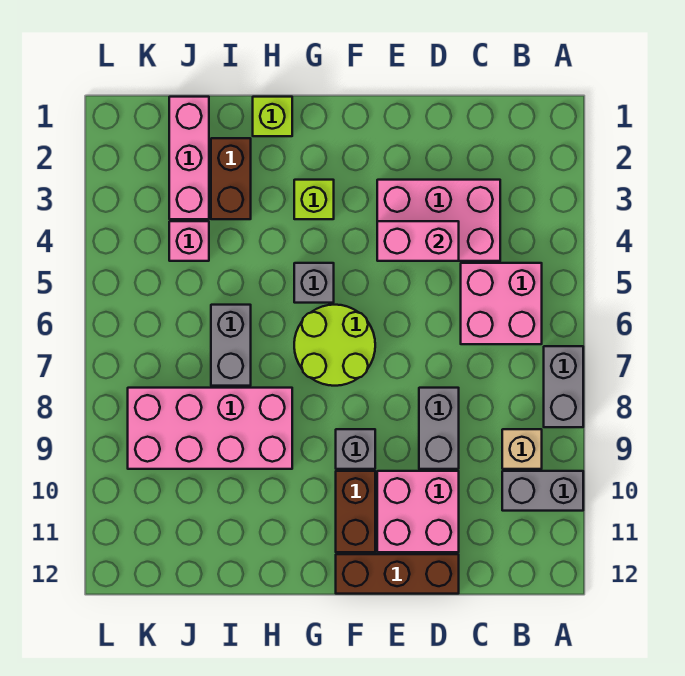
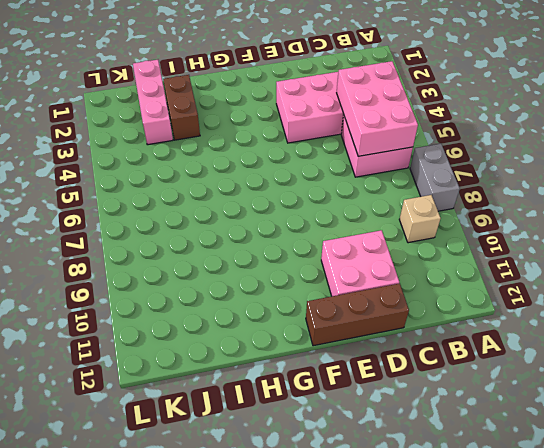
pink 2x3 brick [337,61,418,156] -> none
none -> grey 1x2 brick [502,471,583,511]
none -> grey 1x2 brick [419,388,459,469]
none -> lime 2x2 round brick [294,305,375,386]

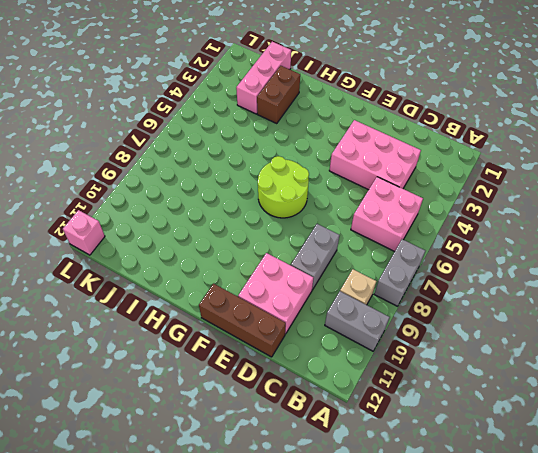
pink 1x1 brick [63,210,105,255] -> pink 1x1 brick moved to [169,221,209,261]
none -> grey 1x1 brick [336,429,375,469]
none -> brown 1x2 brick [336,471,375,552]
none -> lime 1x1 brick [294,180,334,219]

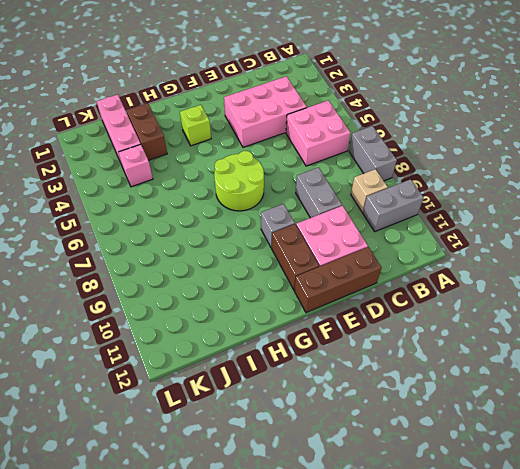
none -> grey 1x1 brick [294,263,334,303]
none -> lime 1x1 brick [253,97,292,136]
none -> pink 2x4 brick [128,388,292,469]

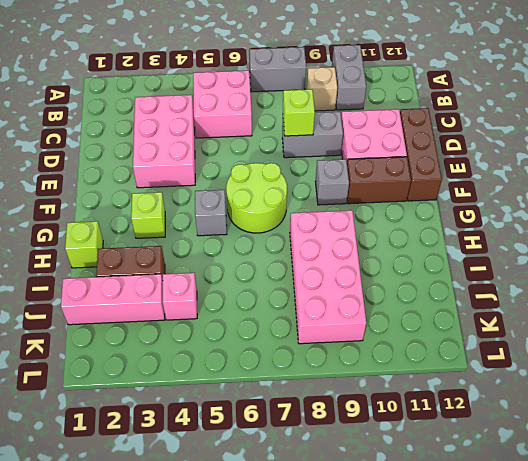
lime 1x1 brick [283,89,315,136] -> none
none -> grey 1x2 brick [211,305,251,386]
none -> pink 1x2 brick [377,221,459,261]

